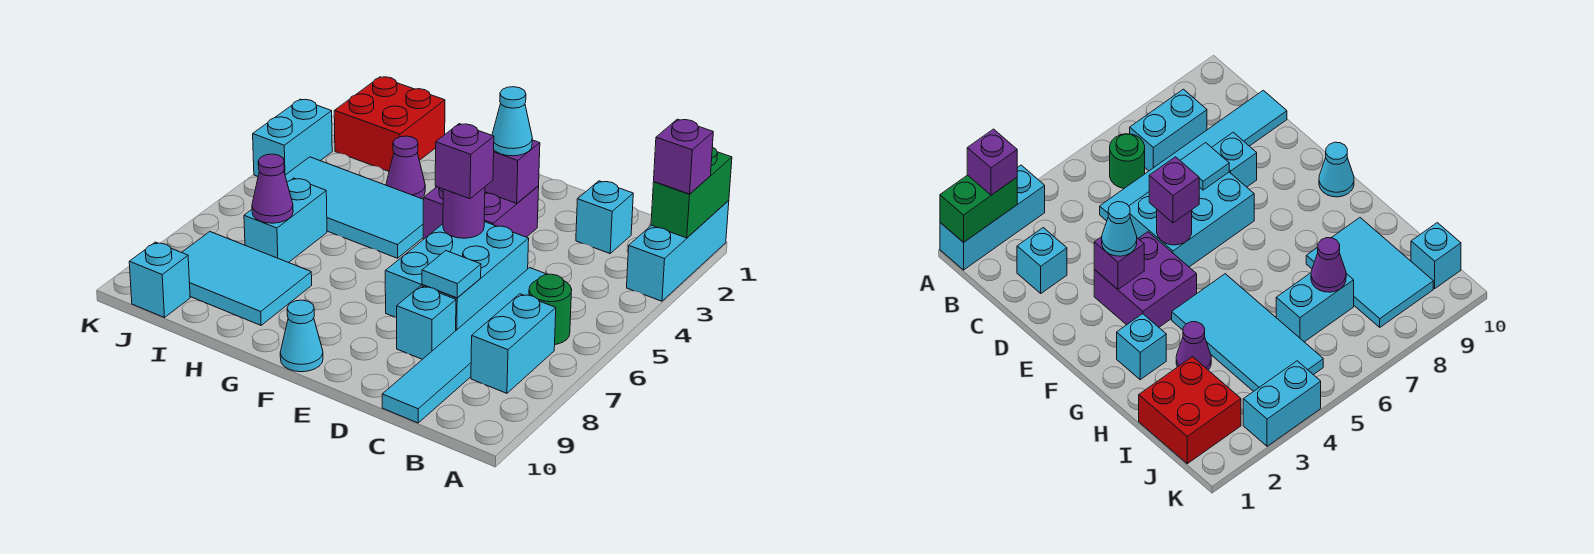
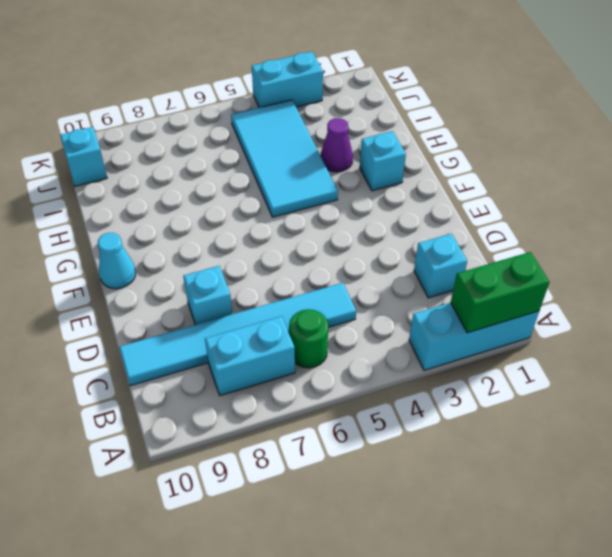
none -> cyan 2x3 brick [385,222,529,330]
none -> purple 2x2 brick [423,186,539,239]
none -> cyan 2x3 tile [182,232,312,325]

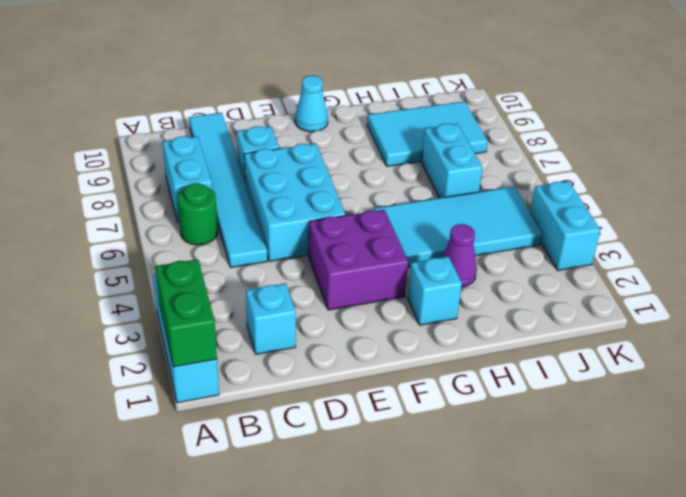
none -> red 2x2 brick [334,77,445,171]
none -> cyan 1x1 brick [129,242,190,318]
none -> cyan 1x1 tile [422,251,481,298]

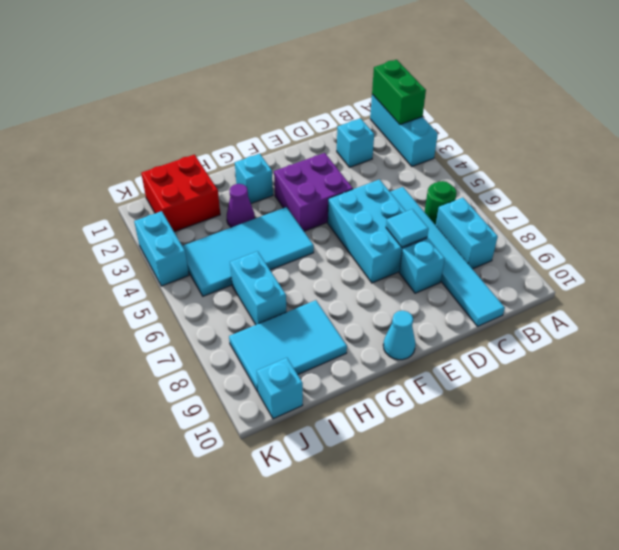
none -> purple 1x1 brick [485,140,540,203]
none -> purple 1x1 round brick [443,187,485,238]
none -> purple 1x1 cone [252,154,293,223]

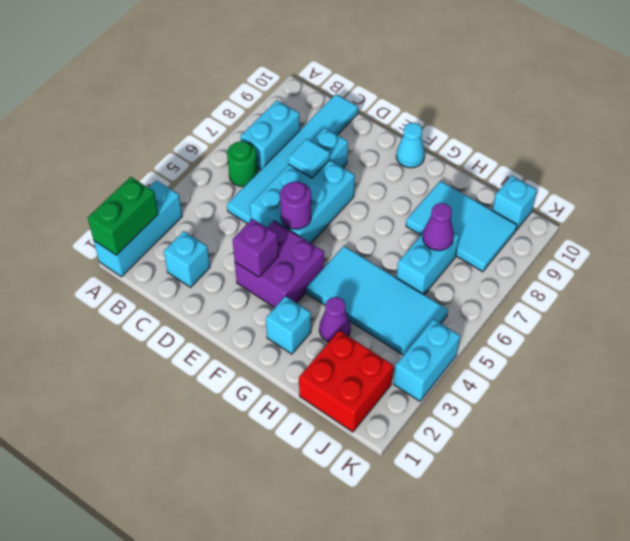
none -> purple 1x1 brick [654,119,713,194]
none -> cyan 1x1 cone [492,87,532,156]
none -> purple 1x1 brick [435,124,494,199]

